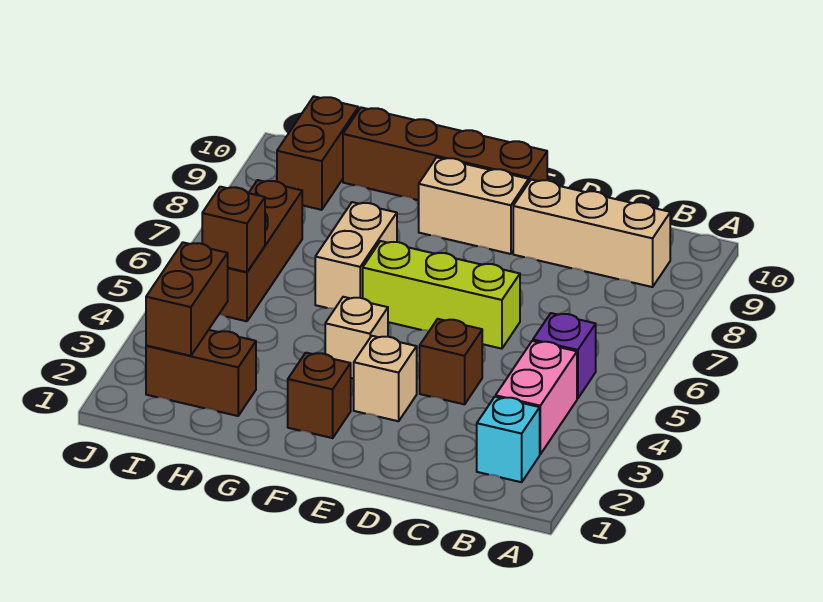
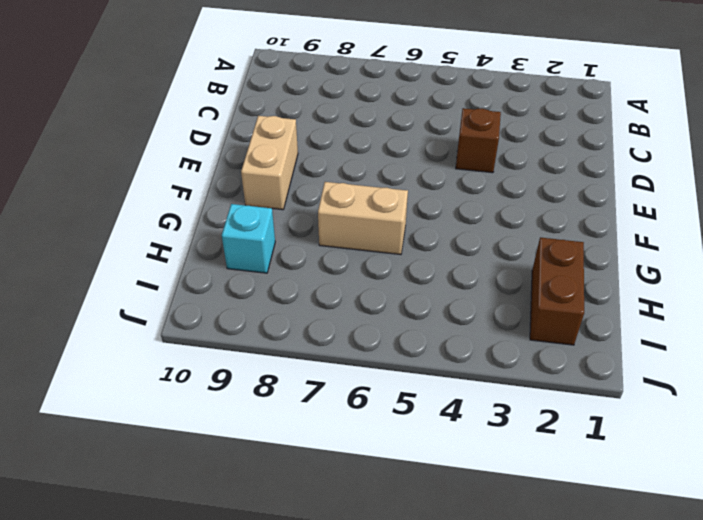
cyan 1x1 brick [222,204,275,273] -> cyan 1x1 brick moved to [477,397,540,482]
none -> pink 1x2 brick [496,341,577,454]
none -> purple 1x1 brick [533,313,596,399]
none -> tan 1x3 brick [513,179,670,287]

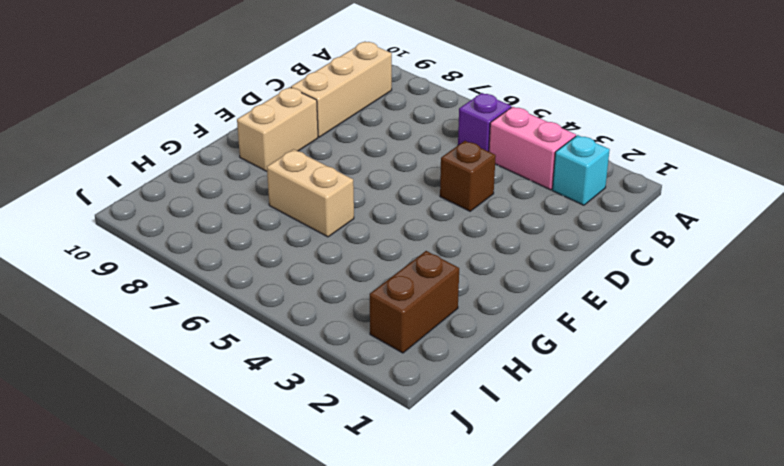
none -> lime 1x3 brick [363,241,520,349]
none -> tan 1x1 brick [354,336,417,421]
none -> brown 1x4 brick [343,108,547,200]

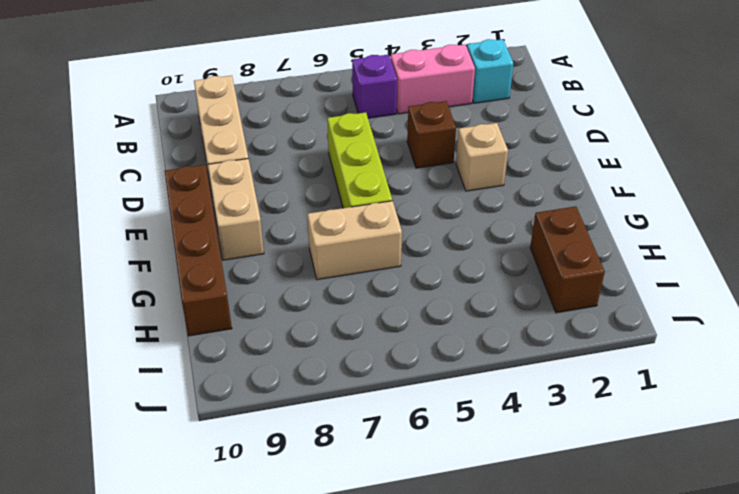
none -> brown 1x1 brick [288,353,351,438]
none -> tan 1x1 brick [325,297,388,379]
none -> brown 1x3 brick [220,180,302,321]

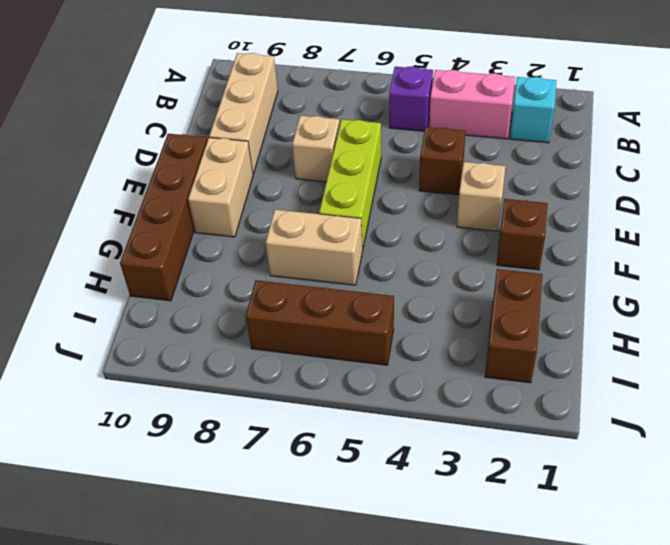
tan 1x1 brick [292,116,340,182] -> tan 1x1 brick moved to [325,297,388,379]
none -> brown 1x2 brick [277,96,358,210]
none -> brown 1x2 brick [146,242,228,356]
none -> brown 1x1 brick [202,187,265,272]

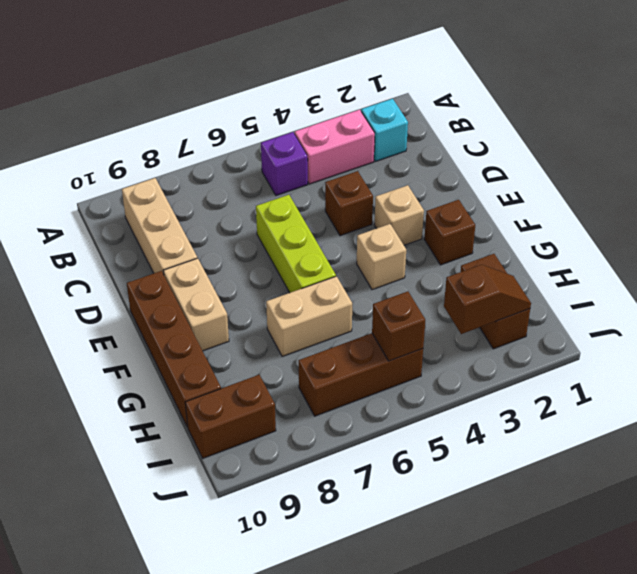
brown 1x2 slope [444,265,531,334] -> brown 1x2 brick [146,242,228,356]

